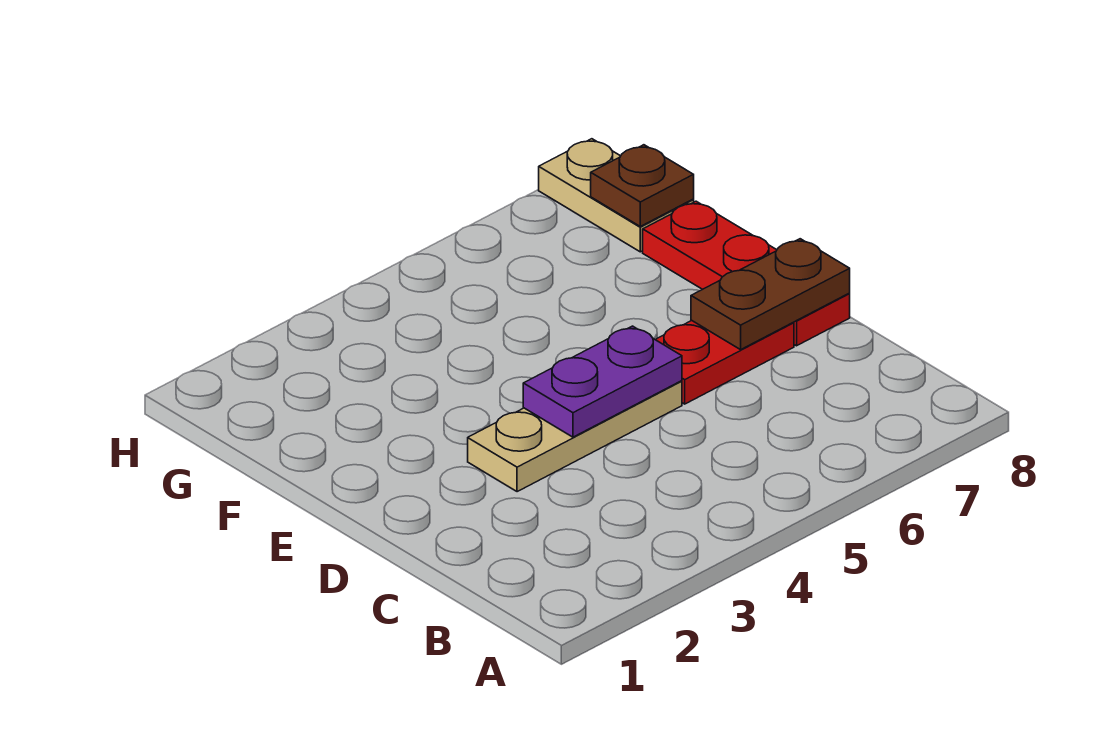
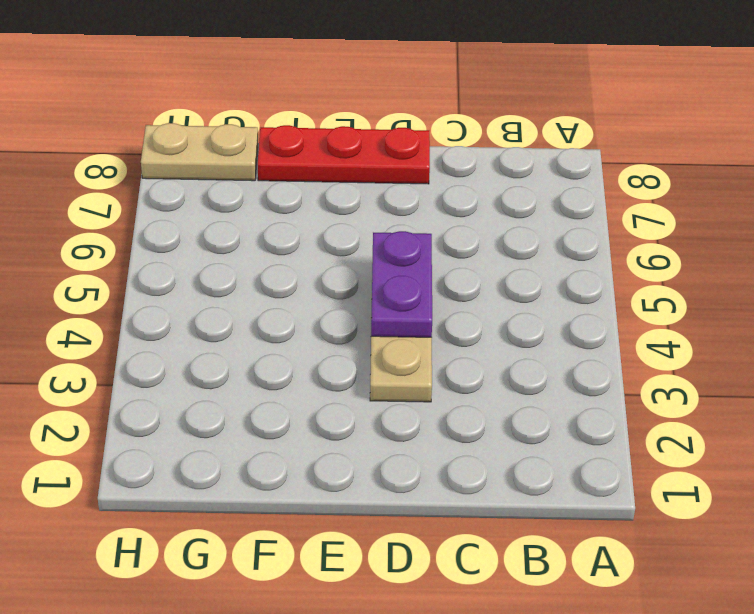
none -> red 1x2 plate [655,320,794,404]
none -> brown 1x2 plate [691,239,850,350]

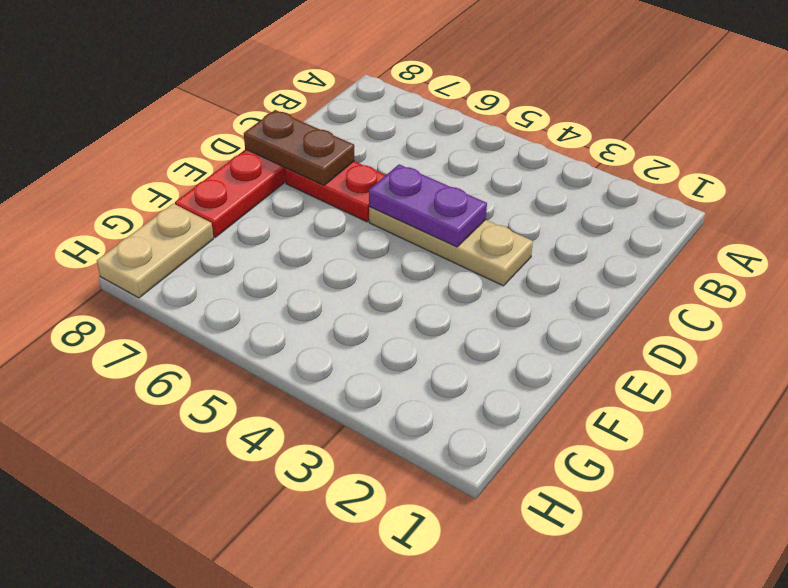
none -> brown 1x1 plate [591,145,694,226]

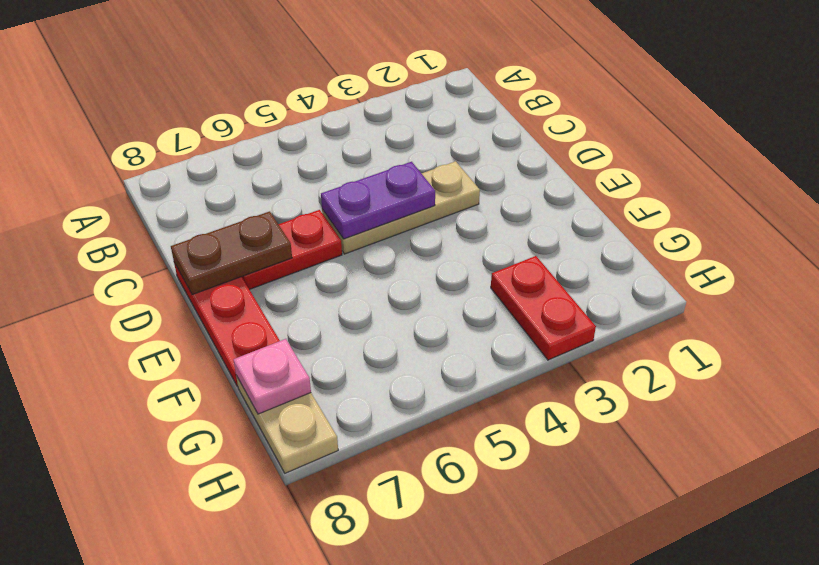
red 1x2 plate [491,256,596,360] -> none
pink 1x1 plate [233,339,311,414] -> brown 1x1 plate [591,145,694,226]

